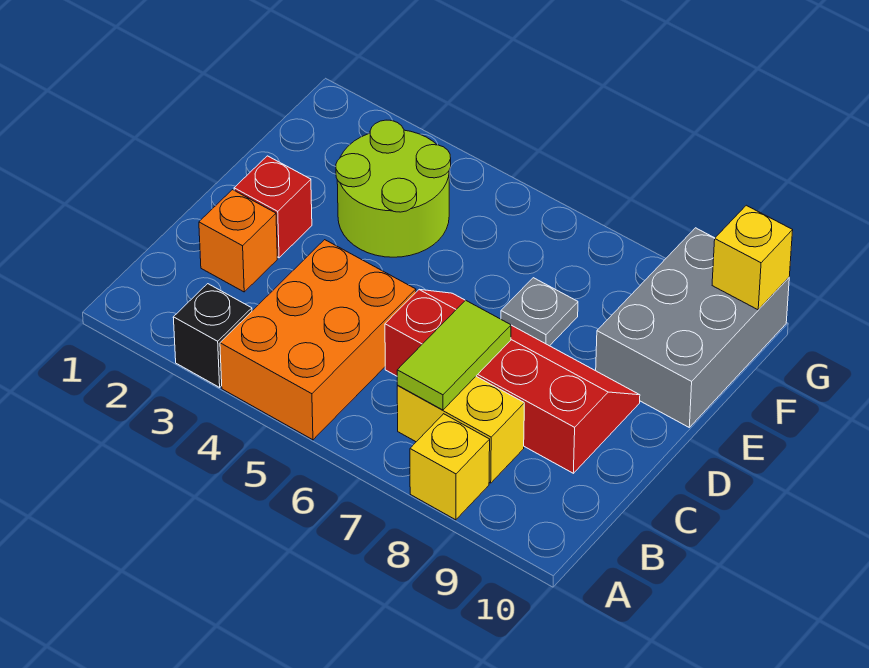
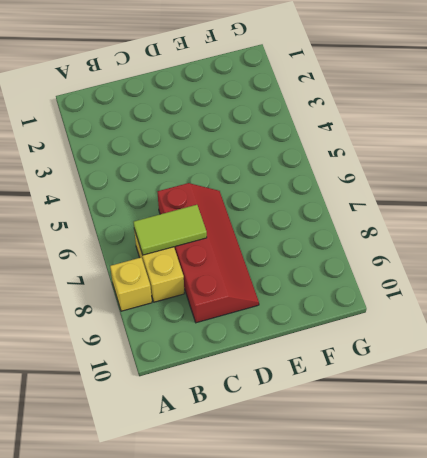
none -> black 1x1 brick [173,284,252,387]
none -> orange 2x3 brick [220,240,416,440]
none -> orange 1x1 brick [199,190,277,292]

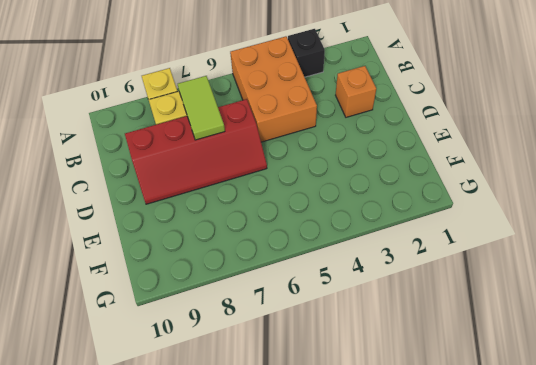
none -> red 1x1 brick [234,156,312,258]
none -> lime 2x2 round brick [336,120,451,257]
none -> grey 1x1 plate [501,278,578,346]

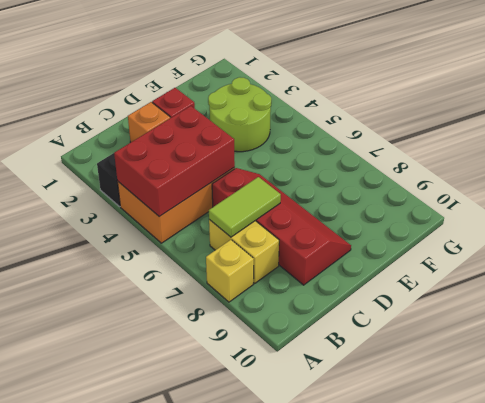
red 2x3 brick [114,106,235,217] -> none
none -> grey 1x1 plate [501,278,578,346]
none -> grey 2x3 brick [596,228,789,427]
none -> yellow 1x1 brick [712,205,793,310]

